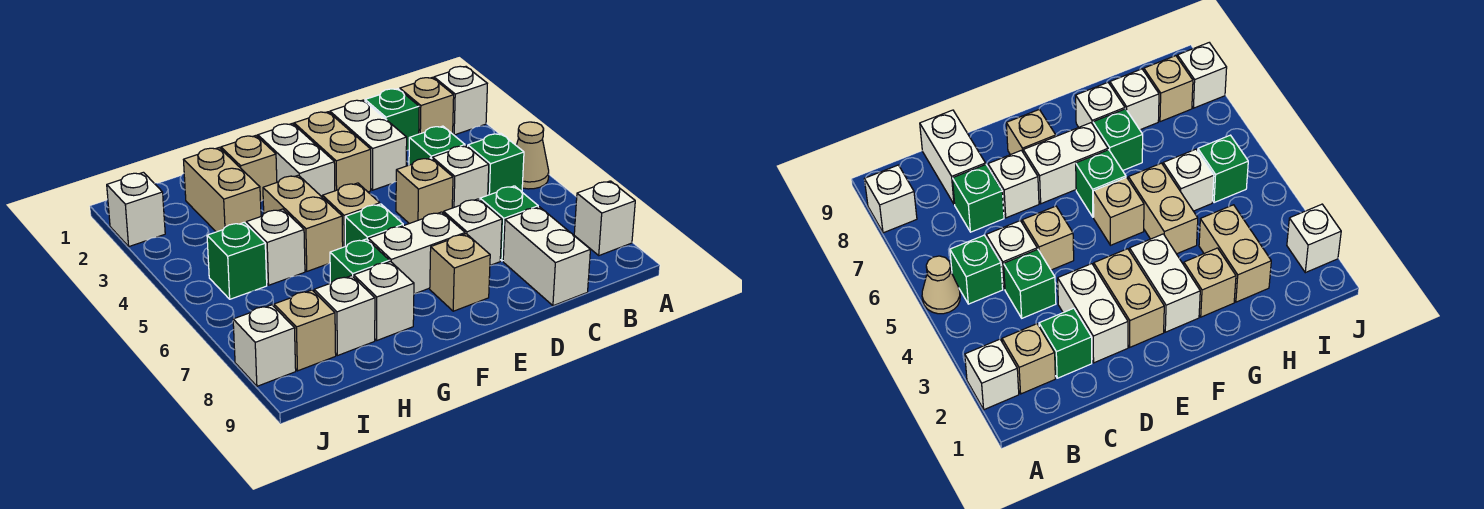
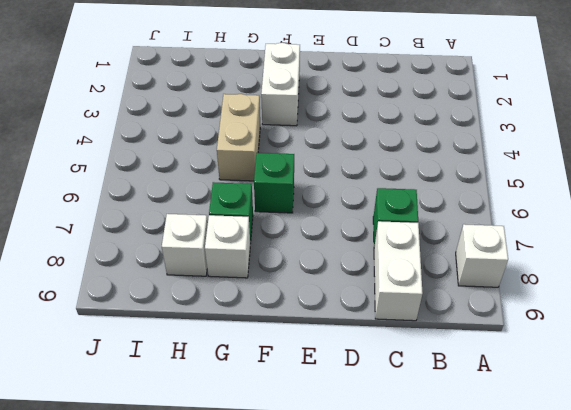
none -> white 1x1 brick [434,66,487,135]
none -> tan 1x1 cone [516,122,549,189]
none -> tan 1x1 brick [400,78,454,134]
none -> green 1x1 brick [468,134,524,195]

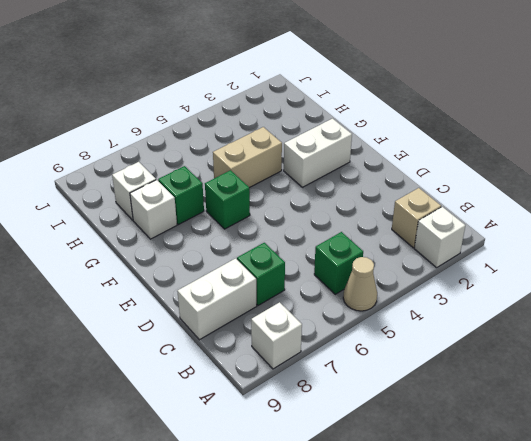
none -> green 1x1 brick [365,89,419,151]
none -> green 1x1 brick [409,126,465,165]
none -> white 1x1 brick [432,146,489,208]
none -> white 1x2 brick [330,100,407,190]

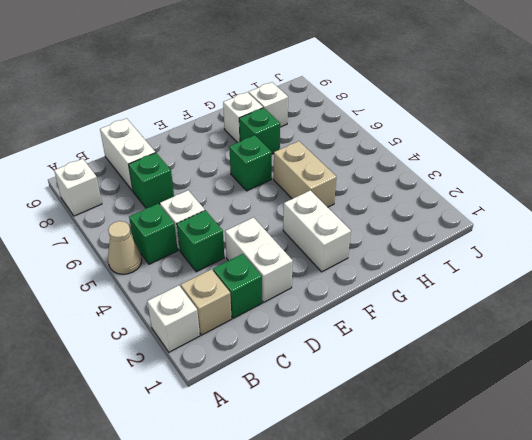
none -> tan 1x1 brick [396,158,453,224]
none -> white 1x1 brick [444,199,502,265]
none -> tan 1x2 brick [294,112,371,192]
none -> white 1x2 brick [369,212,465,294]

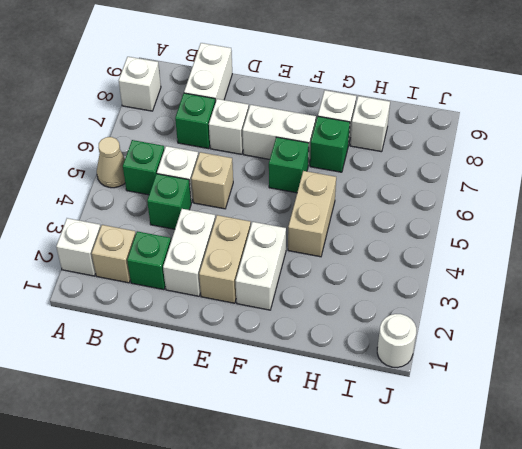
white 1x1 round brick [377,314,416,367] -> none
none -> tan 1x1 brick [430,234,490,311]
none -> tan 1x1 brick [323,183,380,247]
none -> tan 1x1 brick [221,136,277,201]
none -> tan 1x2 brick [184,148,261,232]

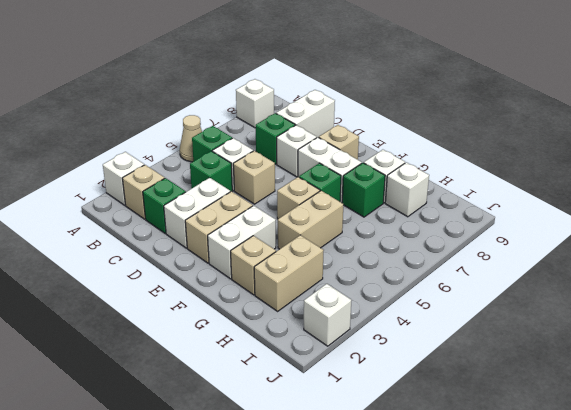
none -> white 1x1 brick [246,209,305,285]
none -> green 1x1 brick [207,222,267,299]
none -> tan 1x1 brick [274,290,336,371]
none -> white 1x1 brick [233,305,296,386]

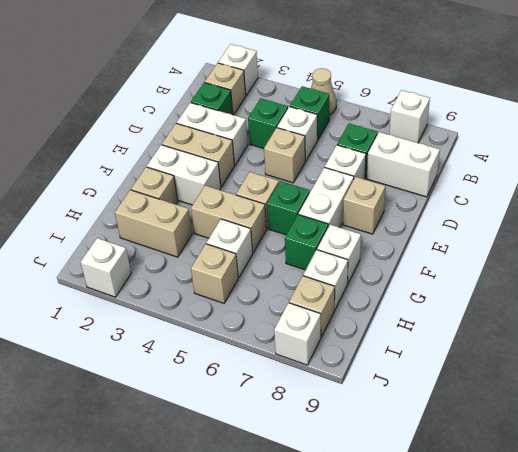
tan 1x1 brick [191,244,238,303] -> green 1x1 brick [207,222,267,299]

